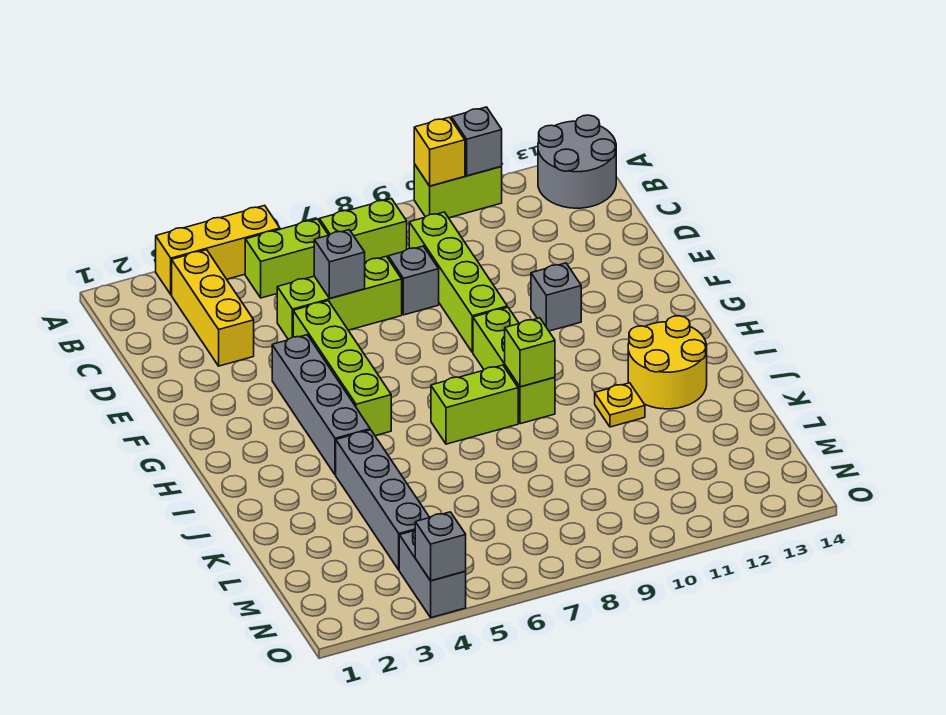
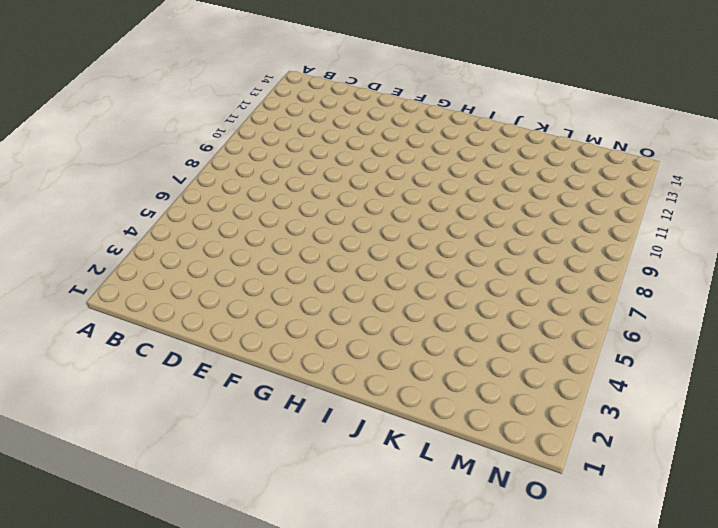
none -> yellow 1x3 brick [156,205,280,295]
none -> lime 1x2 brick [414,164,502,218]
none -> grey 2x2 round brick [538,115,616,208]

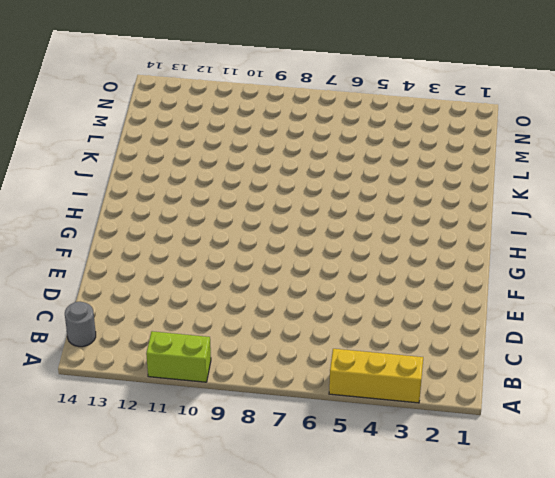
grey 1x1 round brick [65,302,96,347] -> grey 2x2 round brick [538,115,616,208]
none -> yellow 1x3 brick [172,250,254,366]
none -> lime 1x2 brick [245,219,328,298]
none -> lime 1x2 brick [319,199,407,262]

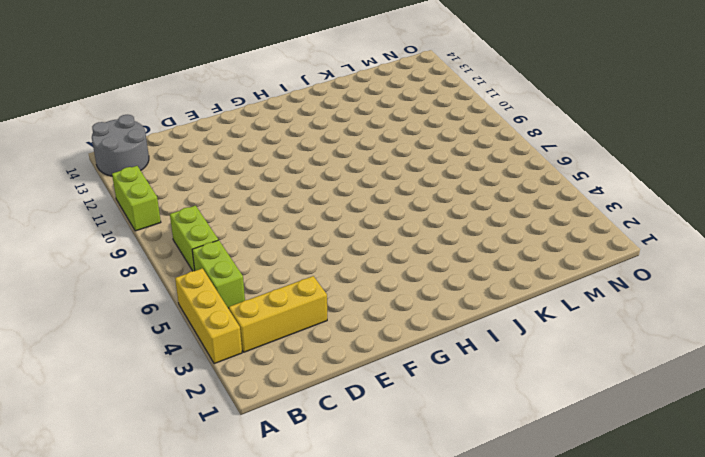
none -> lime 1x4 brick [409,212,507,352]
none -> lime 1x3 brick [277,256,402,339]
none -> grey 1x1 brick [388,246,439,315]

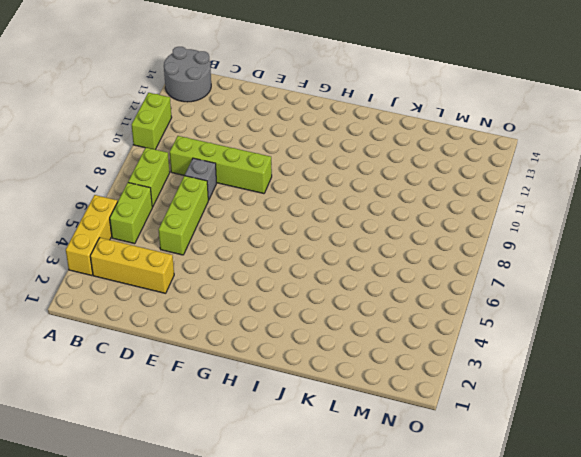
none -> lime 1x4 brick [293,301,391,436]
none -> grey 1x4 brick [272,335,370,475]
none -> grey 1x1 brick [531,263,581,331]

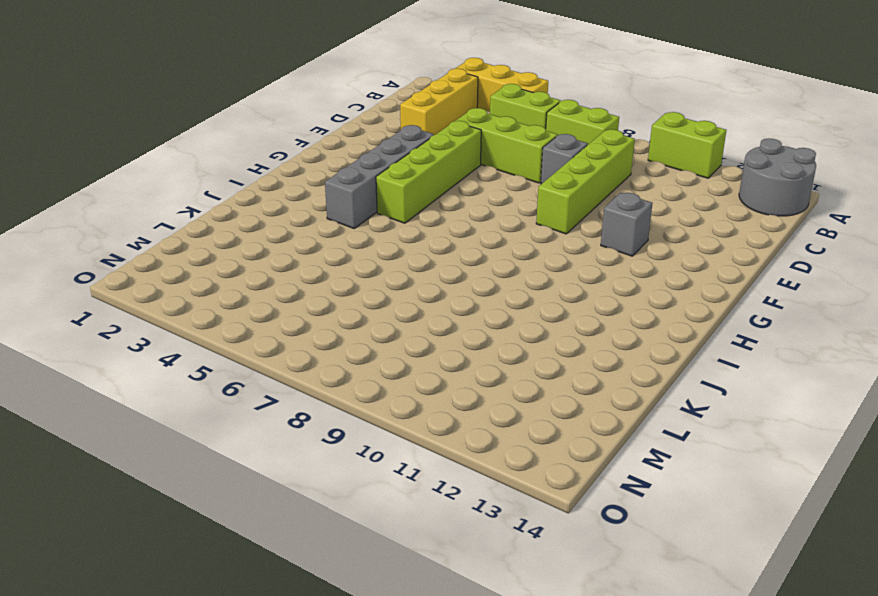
none -> lime 1x3 brick [473,307,555,424]
none -> lime 1x2 brick [431,365,518,444]
none -> yellow 2x2 round brick [628,316,707,409]

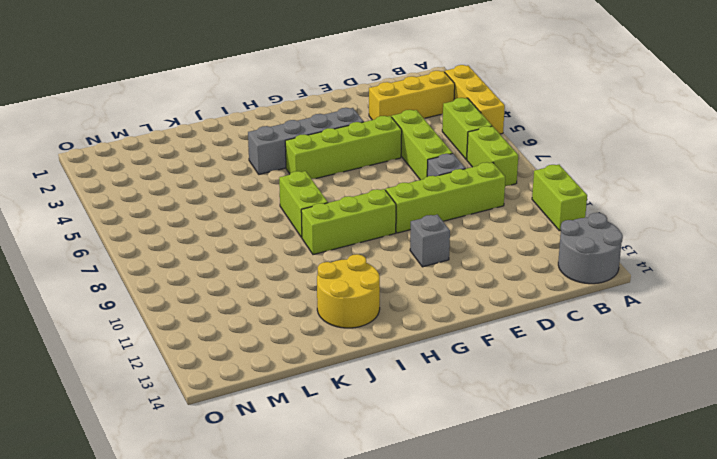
none -> grey 1x4 brick [336,430,430,570]
none -> yellow 1x1 plate [595,383,645,427]
none -> grey 1x2 brick [399,531,466,618]

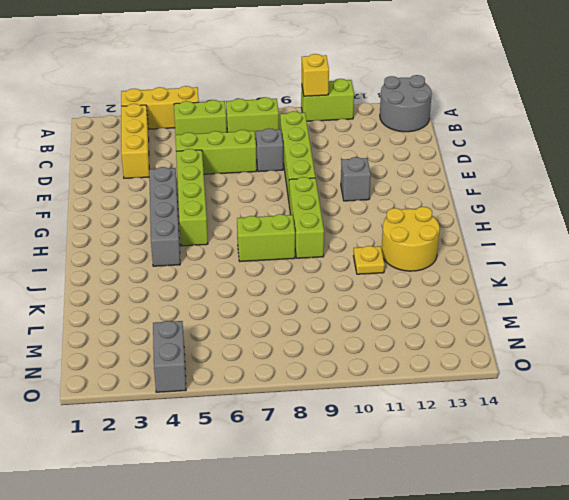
none -> grey 1x4 brick [336,430,430,570]
none -> grey 1x1 brick [451,107,502,176]
none -> grey 1x1 brick [314,230,365,298]

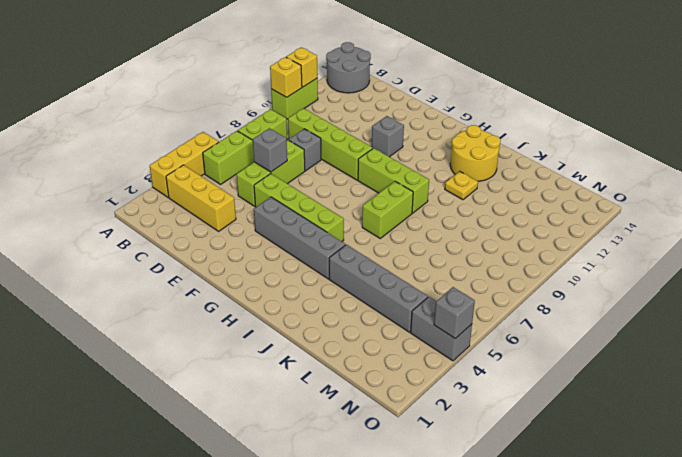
yellow 1x1 brick [287,47,317,87] -> grey 1x1 brick [451,107,502,176]
none -> lime 1x1 brick [505,318,555,387]

